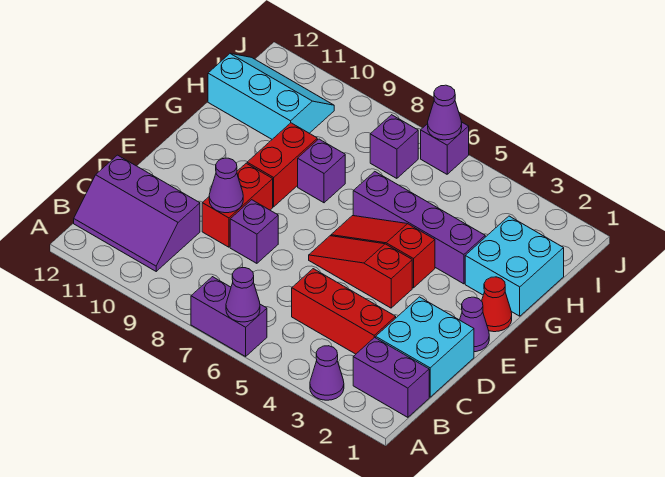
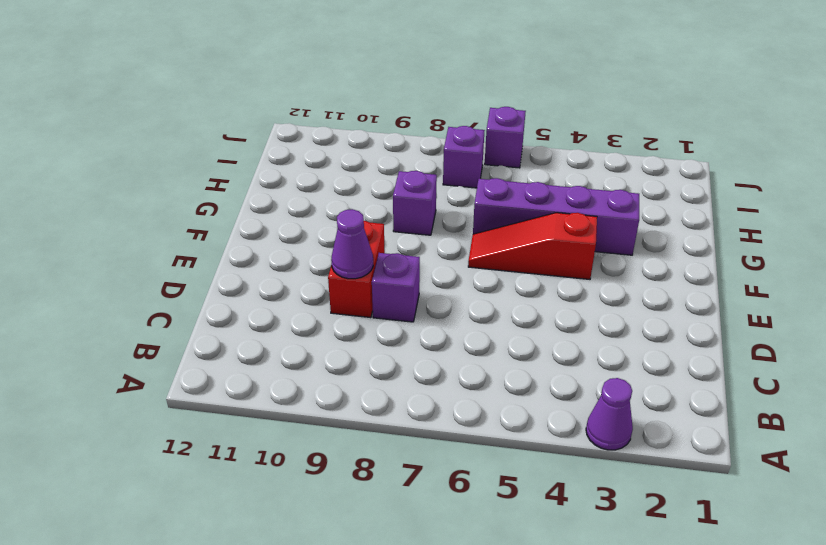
none -> purple 1x2 brick [191,277,267,356]
none -> purple 1x2 brick [353,337,429,417]
none -> purple 2x3 slope [74,155,200,271]

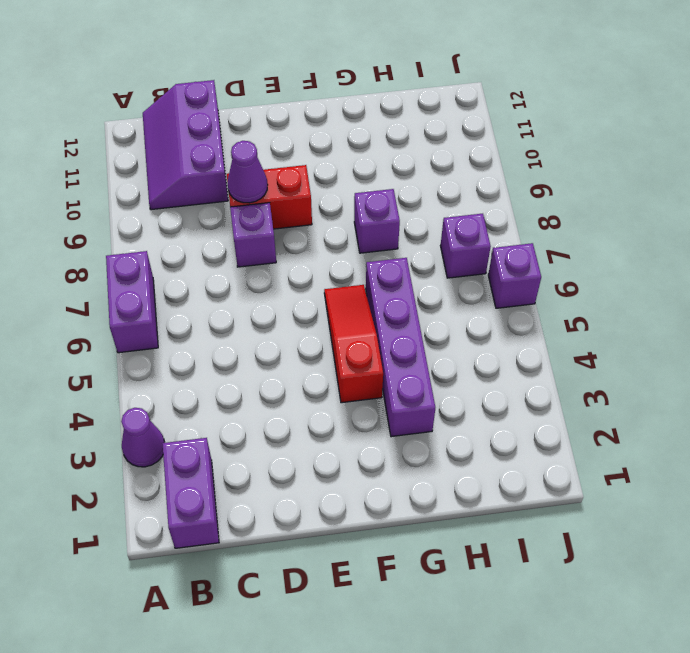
none -> cyan 2x2 brick [376,297,474,397]
none -> red 1x3 brick [292,269,396,354]
none -> purple 1x1 cone [460,297,489,352]

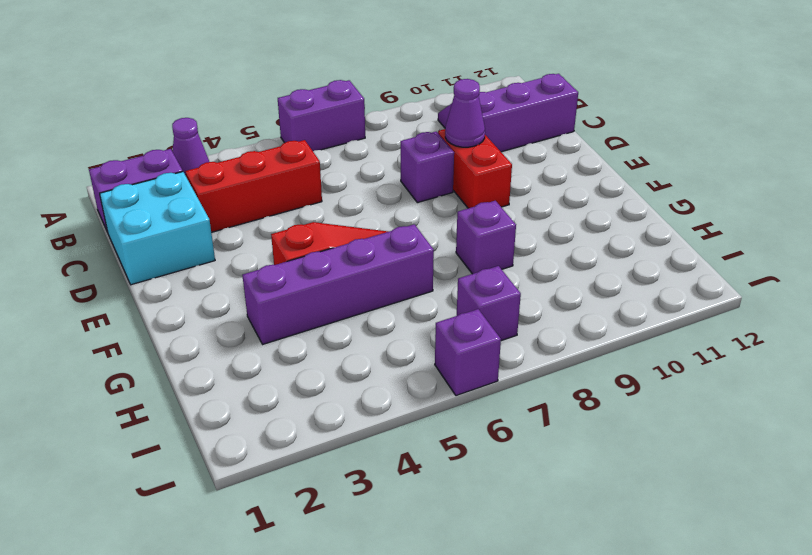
none -> purple 1x1 cone [460,297,489,352]
none -> red 1x3 slope [309,236,412,308]
none -> red 1x1 cone [482,277,512,332]

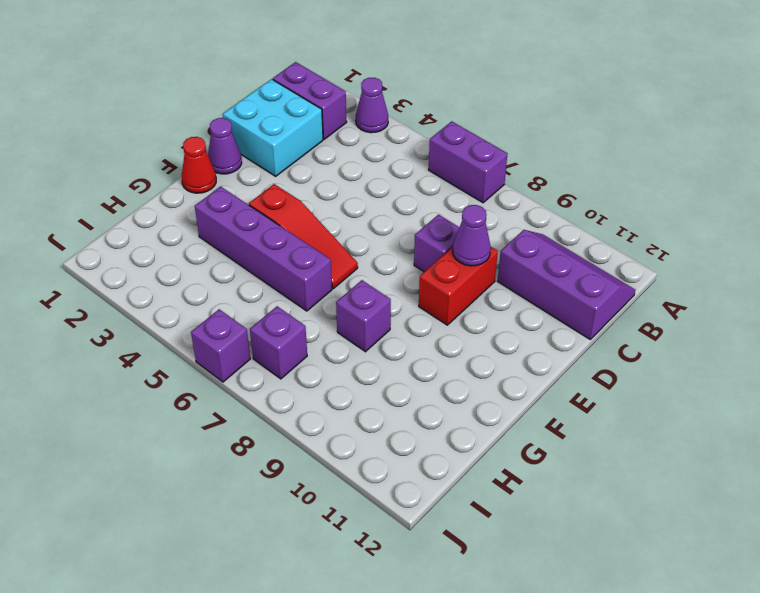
none -> red 1x3 brick [292,269,396,354]
none -> red 1x3 slope [309,236,412,308]
none -> red 1x2 brick [247,123,317,207]

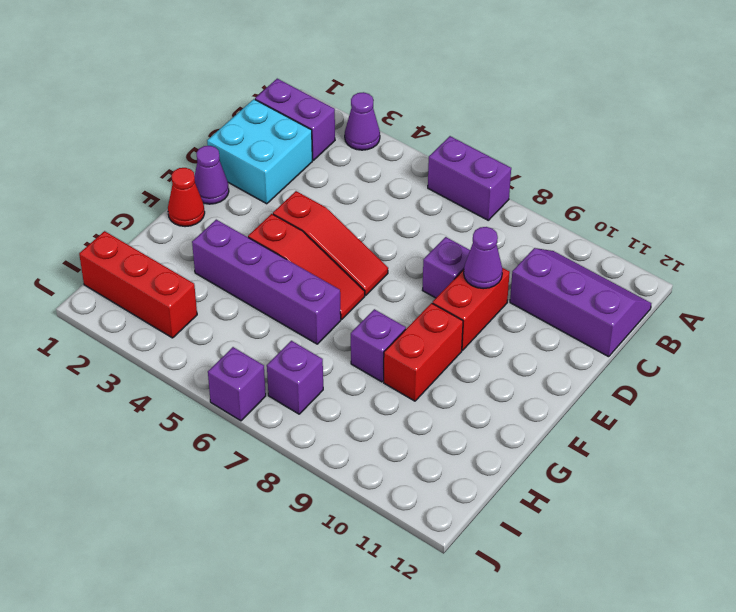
red 1x3 brick [79,231,197,338] -> red 1x3 brick moved to [292,269,396,354]
none -> cyan 2x2 brick [465,216,564,316]
none -> cyan 2x3 slope [208,54,334,139]
none -> purple 1x1 cone [226,268,260,322]

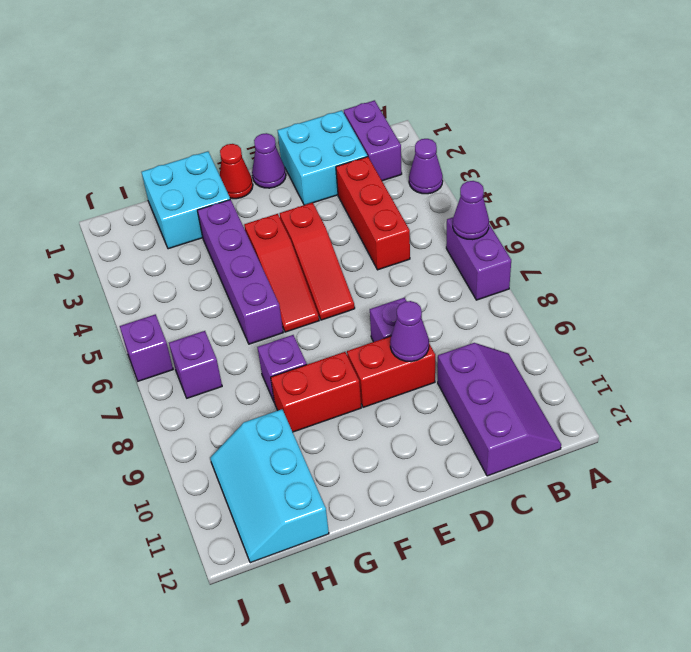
none -> purple 1x1 cone [428,85,462,140]

